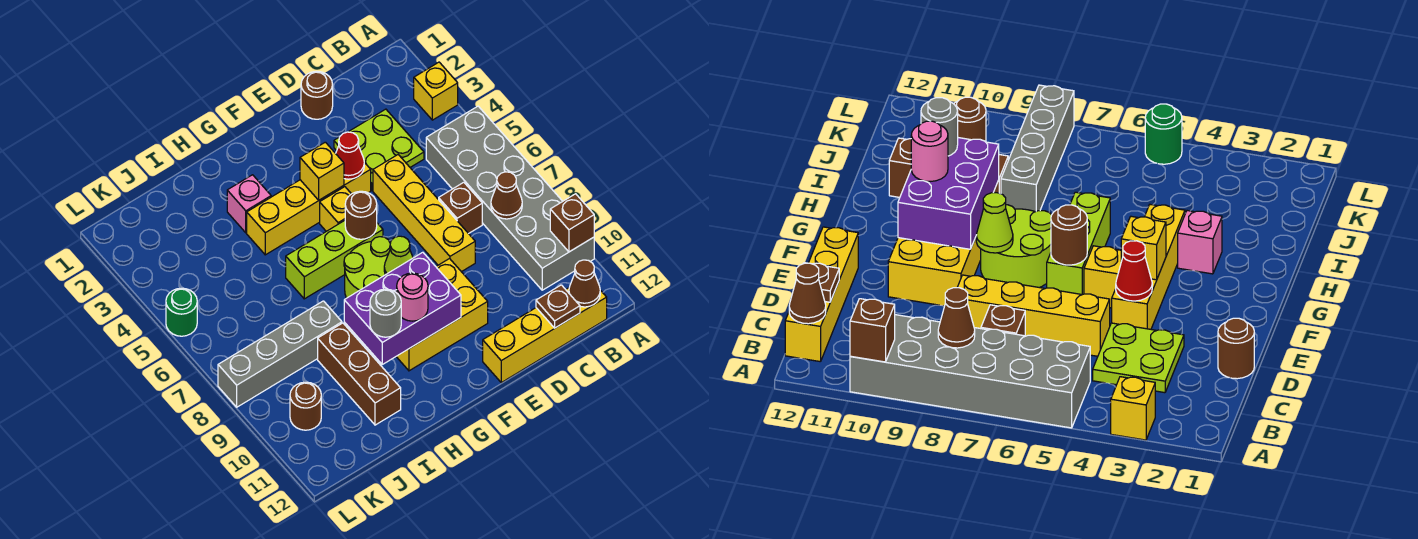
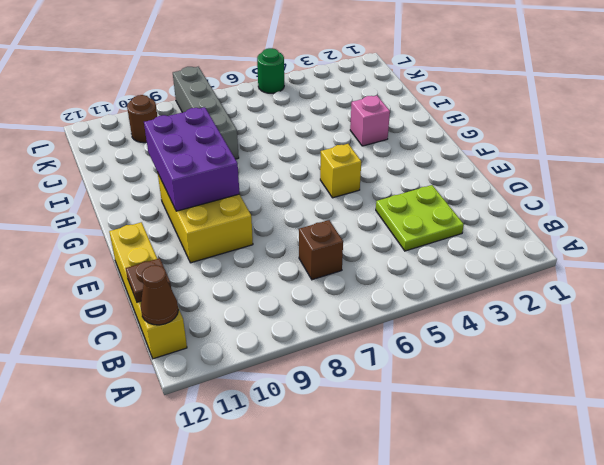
none -> yellow 1x1 brick [414,62,458,120]
none -> grey 2x6 brick [426,106,594,290]
none -> brown 1x1 round brick [301,71,333,119]

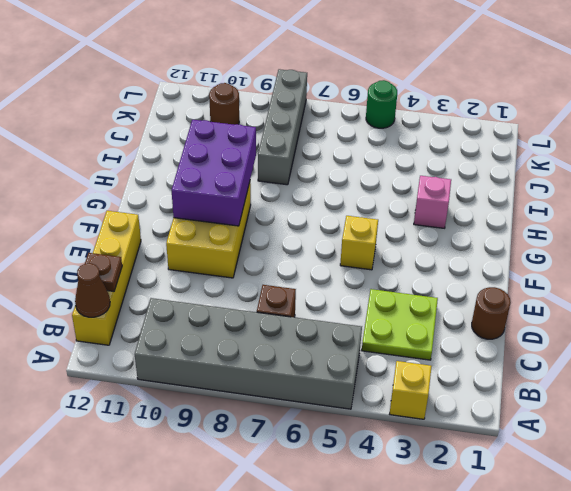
none -> yellow 1x4 brick [373,155,475,272]
none -> yellow 1x4 brick [247,162,371,255]
none -> lime 1x3 brick [286,221,383,299]

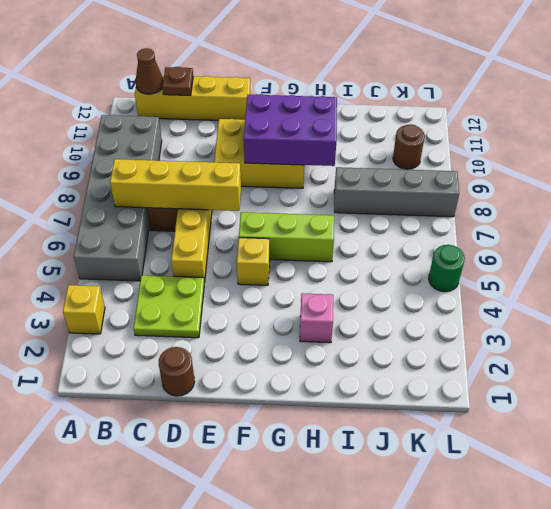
yellow 1x4 brick [110,159,241,211] -> yellow 1x4 brick moved to [247,162,371,255]
none -> lime 2x2 round brick [344,237,390,298]
none -> brown 1x3 brick [318,323,401,425]
none -> brown 1x1 brick [550,194,594,252]

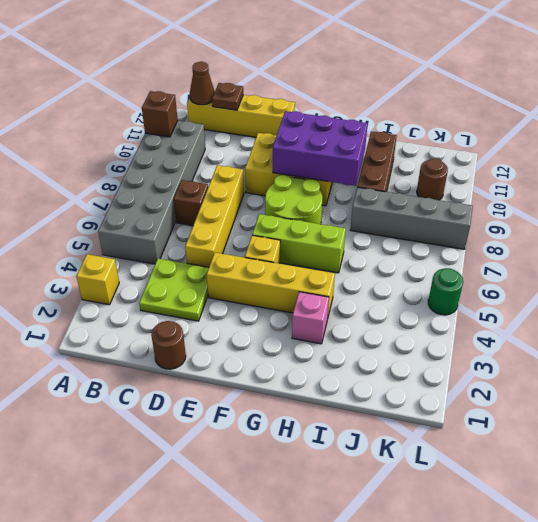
none -> brown 1x1 cone [491,172,522,219]
none -> red 1x1 cone [336,132,364,179]
none -> yellow 1x1 brick [300,142,344,200]

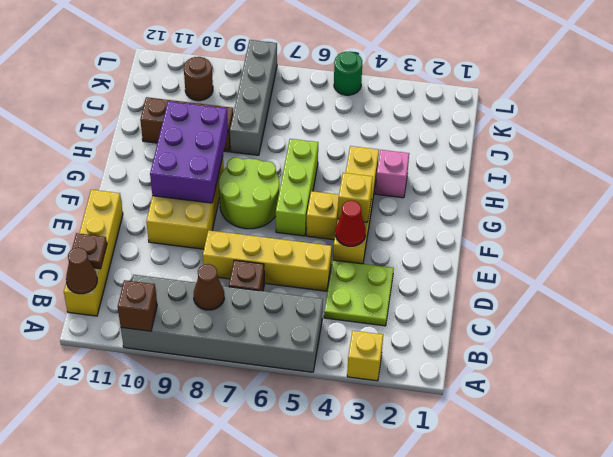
none -> brown 1x1 round brick [301,71,333,119]
none -> brown 1x1 round brick [345,191,377,239]
none -> lime 1x1 cone [384,236,413,275]

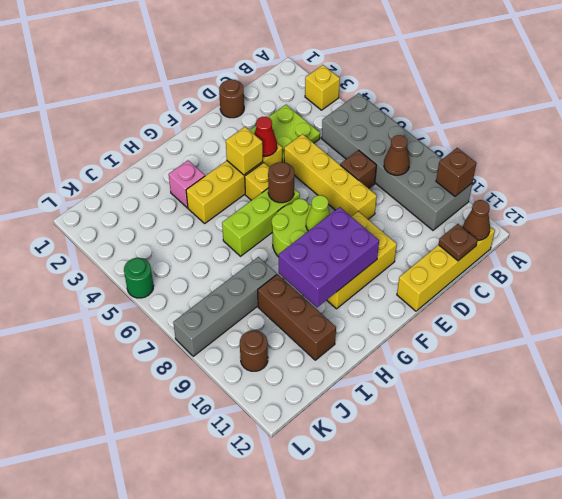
none -> pink 1x1 round brick [397,273,428,321]
none -> grey 1x1 round brick [370,289,401,337]

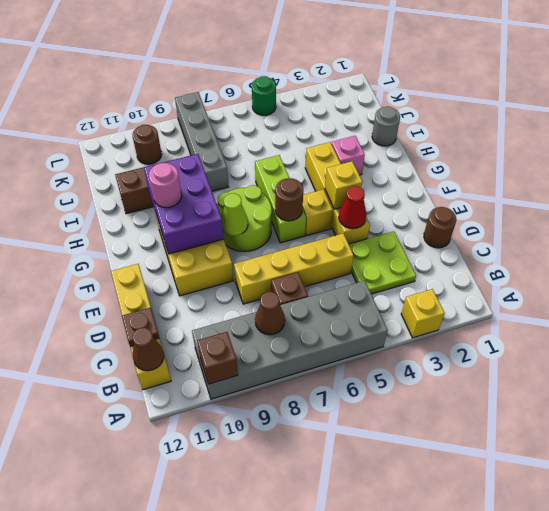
grey 1x1 round brick [372,107,400,146] -> grey 1x1 round brick moved to [370,289,401,337]

